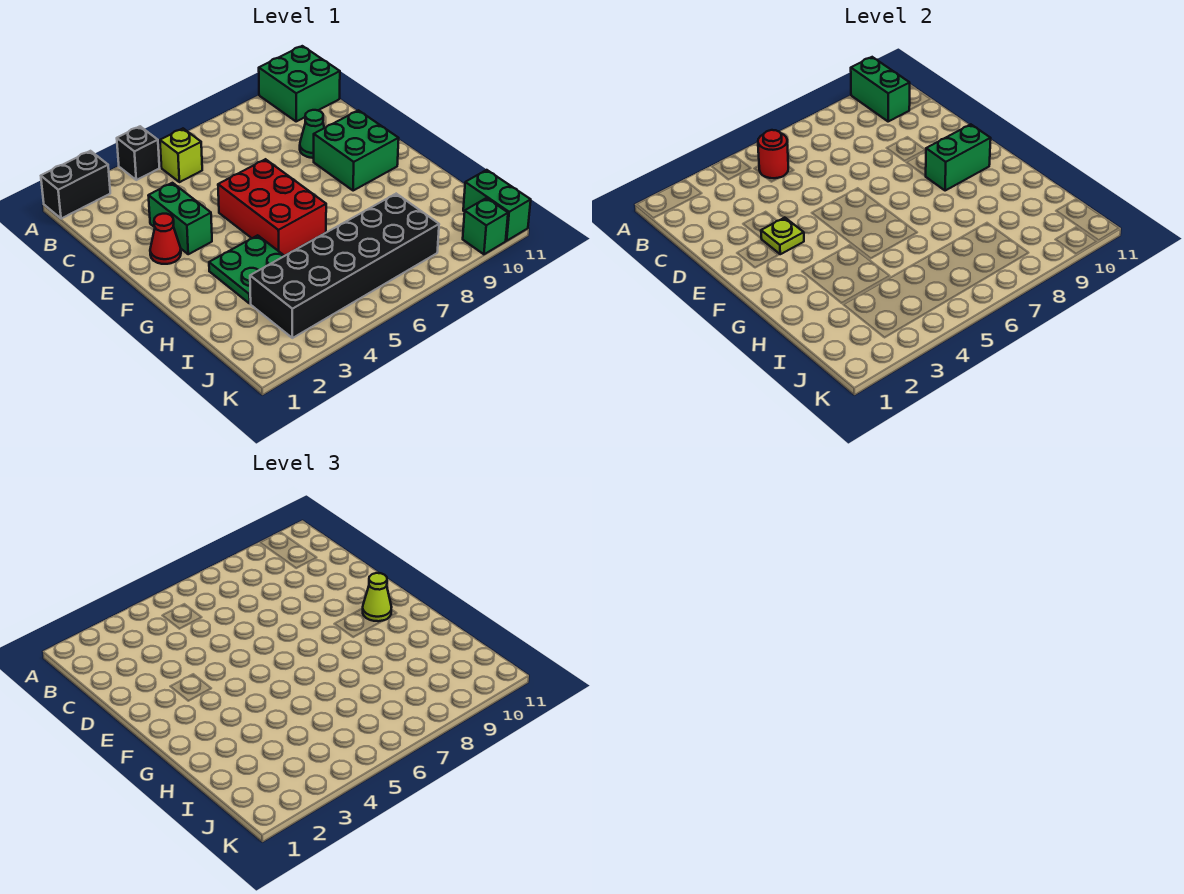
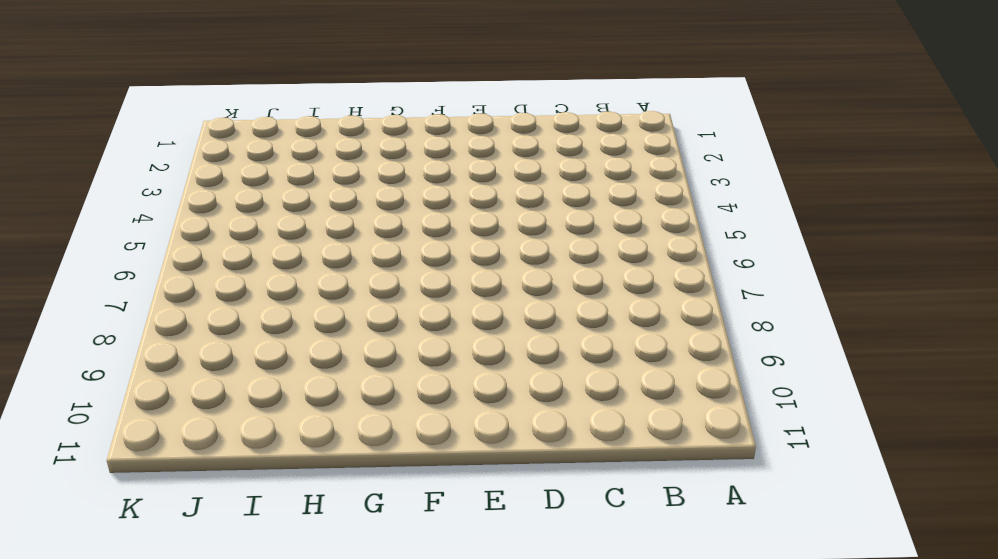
none -> black 1x2 brick [41,151,110,219]
none -> black 1x1 brick [117,126,159,180]
none -> green 2x2 brick [259,46,340,121]

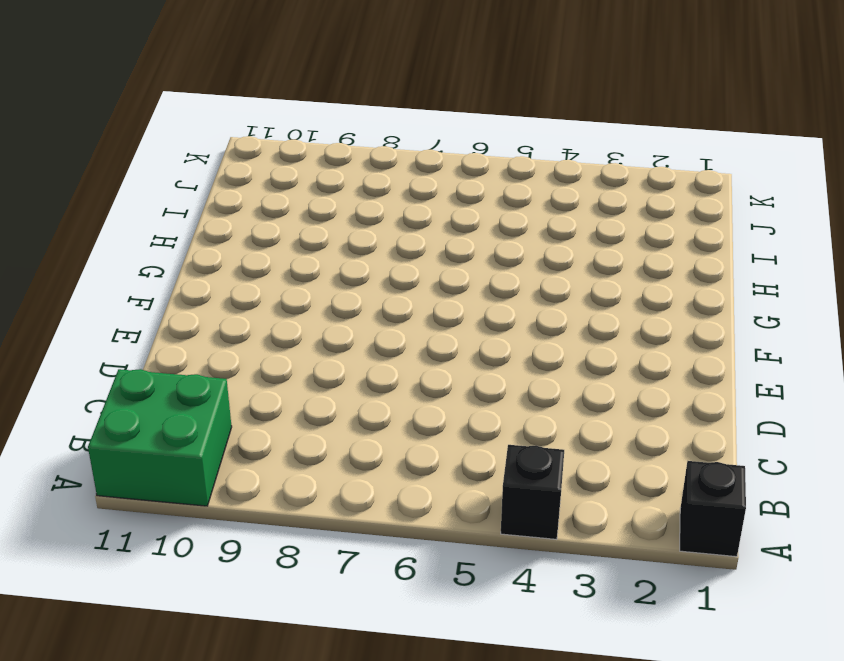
black 1x1 brick [680,461,746,557] -> black 1x2 brick [41,151,110,219]
none -> lime 1x1 brick [160,129,202,182]
none -> green 1x2 brick [148,183,212,254]
none -> green 1x1 cone [300,110,324,158]

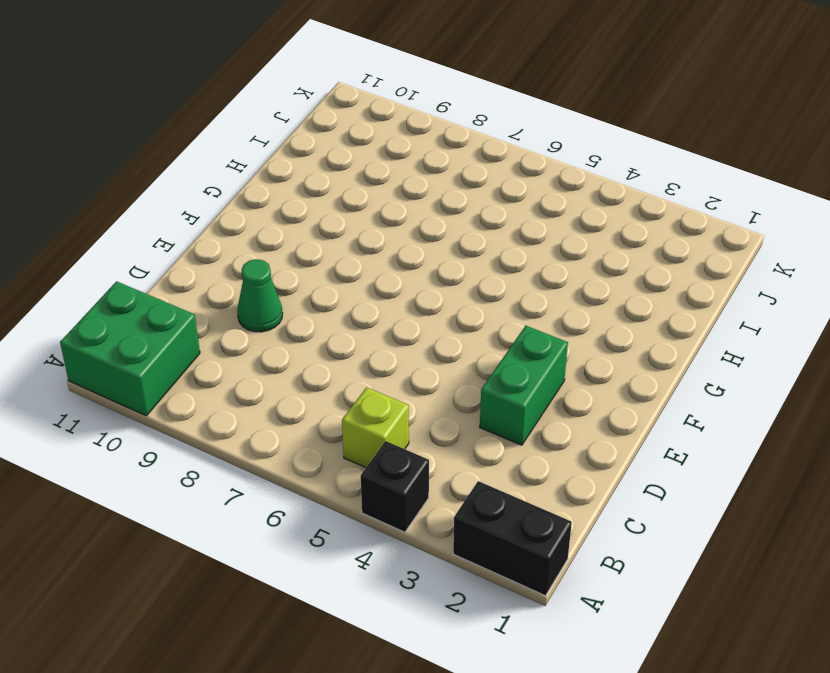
none -> red 1x1 cone [150,214,181,264]
none -> red 2x3 brick [218,159,326,256]
none -> green 2x2 brick [314,110,399,191]

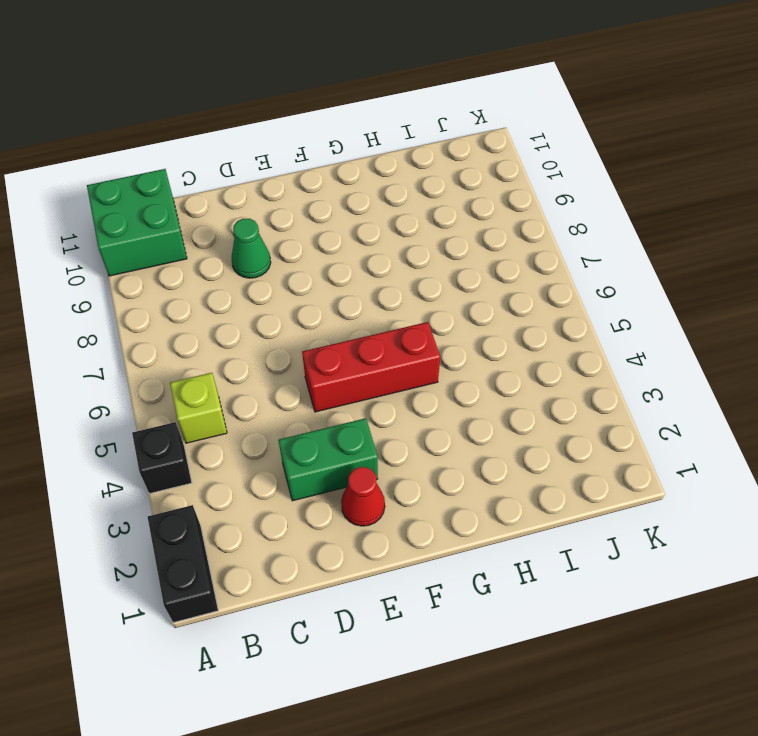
red 1x3 brick [302,322,440,412] -> red 2x3 brick [218,159,326,256]
none -> green 2x2 brick [314,110,399,191]
none -> green 2x2 plate [209,235,284,303]
none -> black 2x6 brick [250,194,439,338]

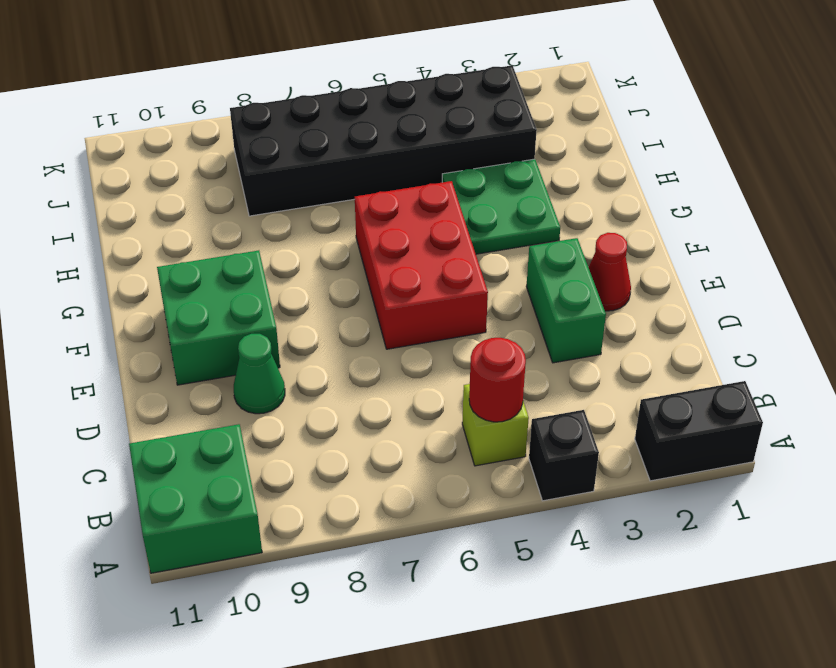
none -> green 1x2 brick [463,170,531,241]
none -> green 1x1 brick [463,198,508,254]
none -> green 1x2 brick [851,57,910,121]

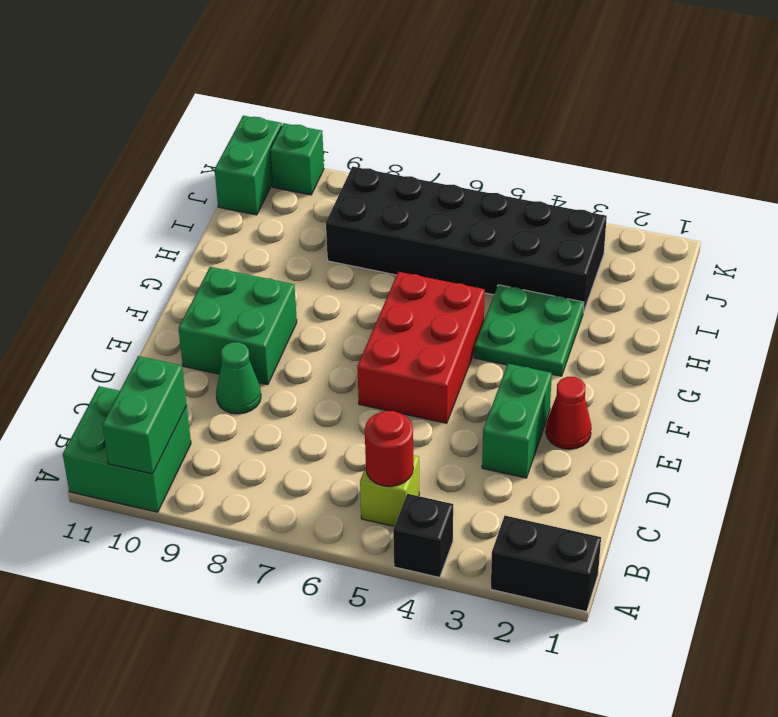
none -> lime 1x1 plate [761,218,804,254]
none -> green 1x2 brick [926,124,991,191]
none -> lime 1x1 cone [363,573,391,621]

